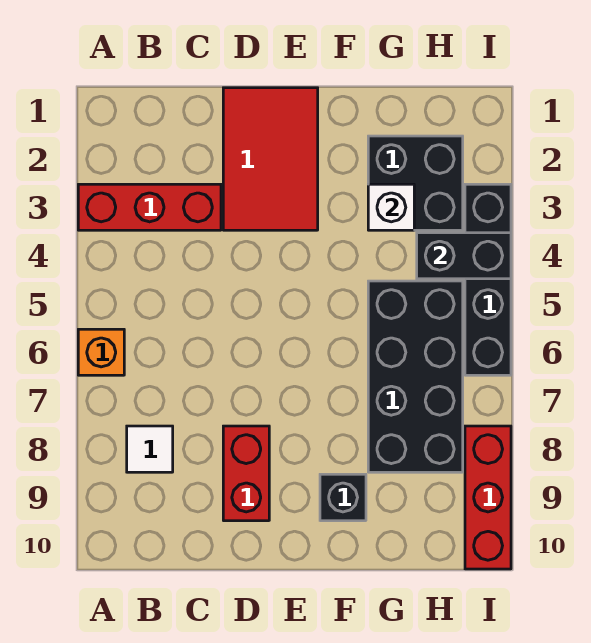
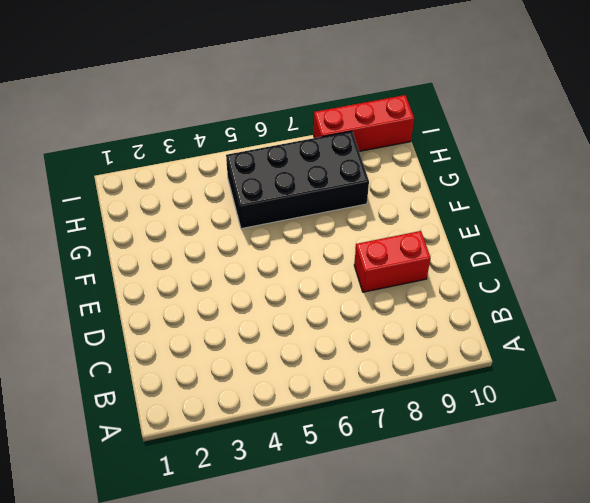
none -> red 1x3 brick [78,184,221,230]
none -> orange 1x1 brick [78,329,124,375]
none -> white 1x1 tile [127,426,173,472]

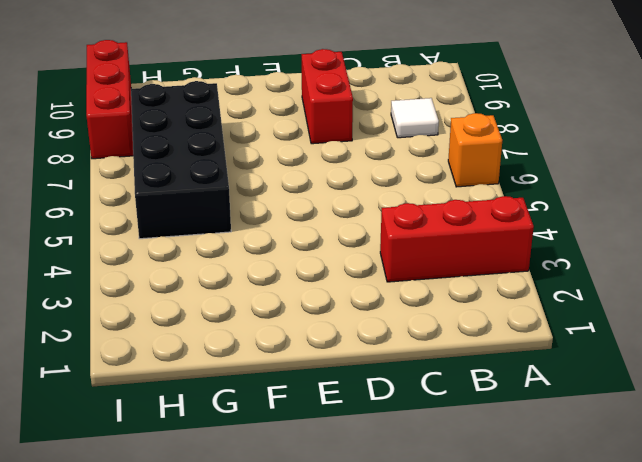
none -> red 2x3 tile [223,88,318,230]
none -> black 1x1 brick [320,474,366,521]
none -> black 2x2 brick [368,136,463,230]

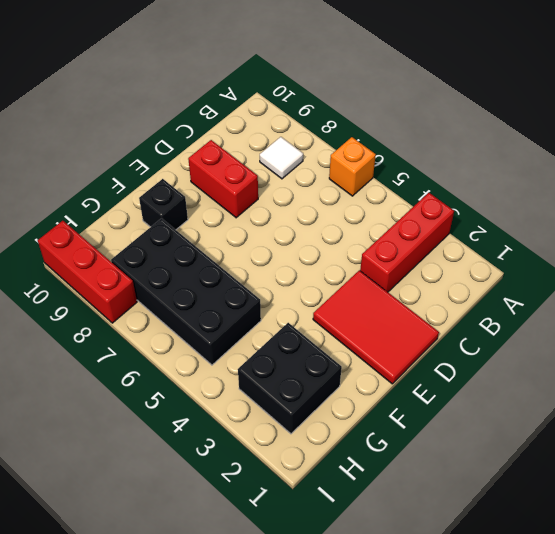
none -> black 1x4 brick [465,184,511,375]
none -> white 1x1 brick [368,184,414,230]
none -> black 1x2 brick [417,233,511,279]

